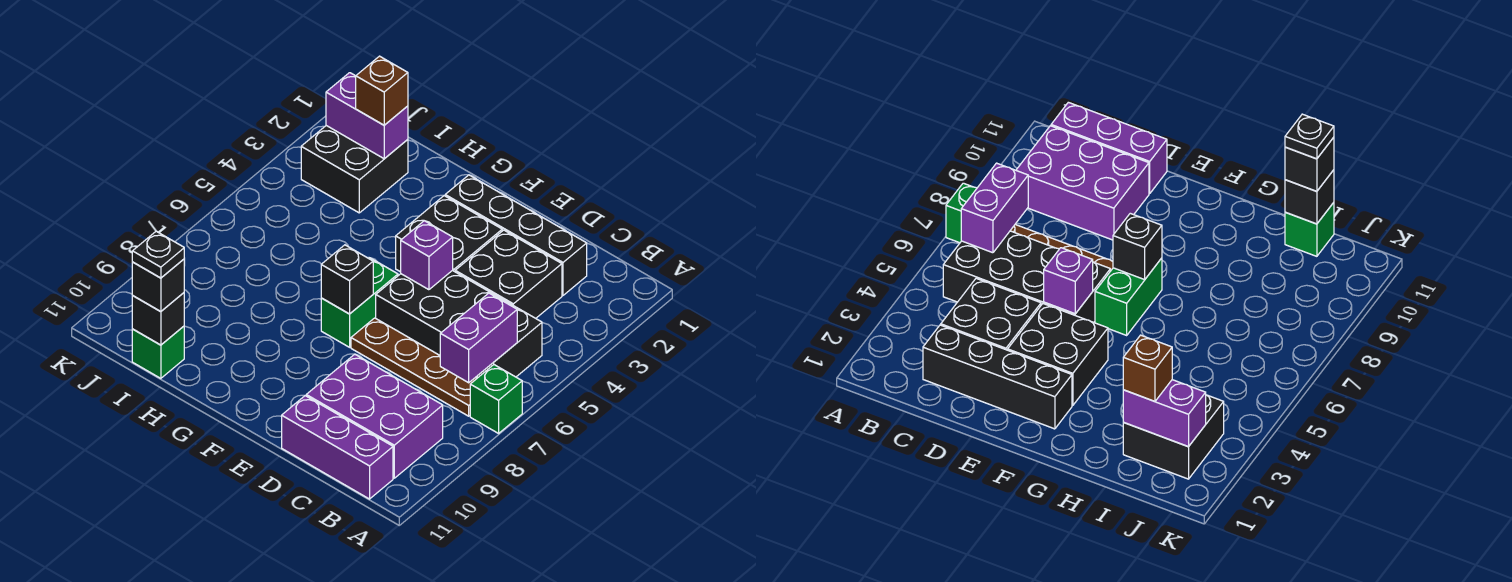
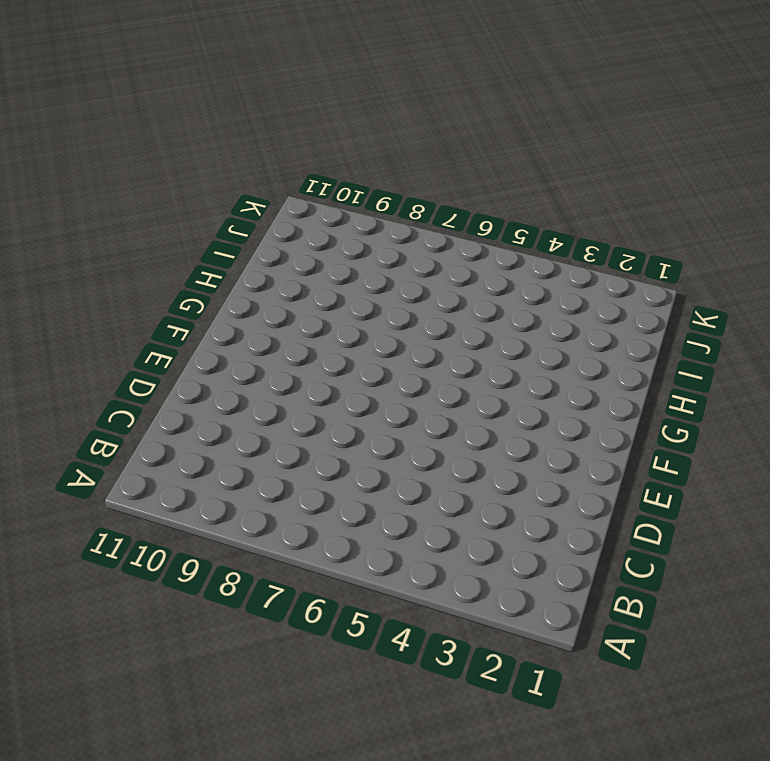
none -> green 1x1 brick [470,365,522,433]
none -> black 2x4 brick [376,270,542,377]
none -> brown 1x4 plate [351,318,478,416]

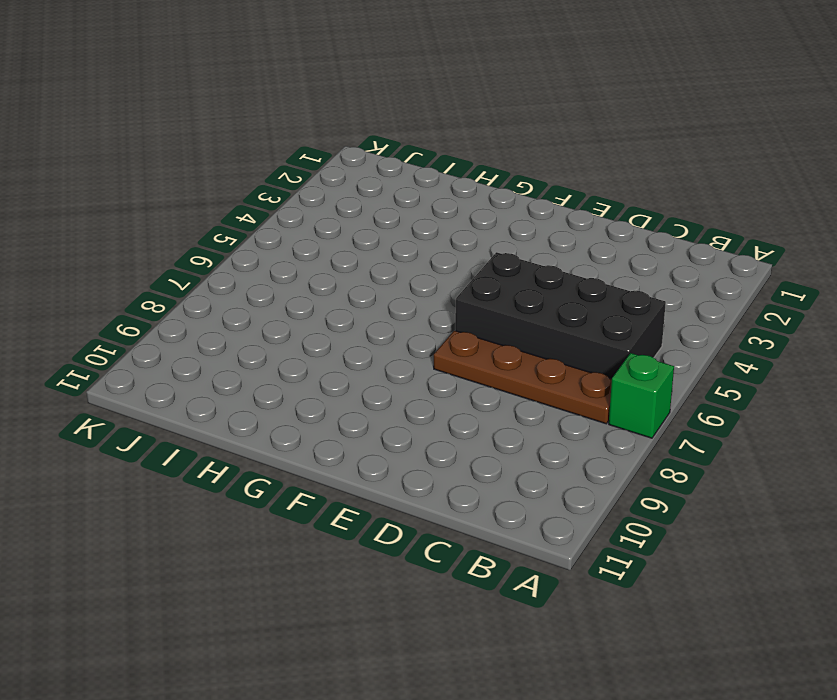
none -> purple 2x3 brick [306,354,443,478]
none -> purple 1x3 brick [282,396,393,499]
none -> black 1x4 brick [445,175,587,295]

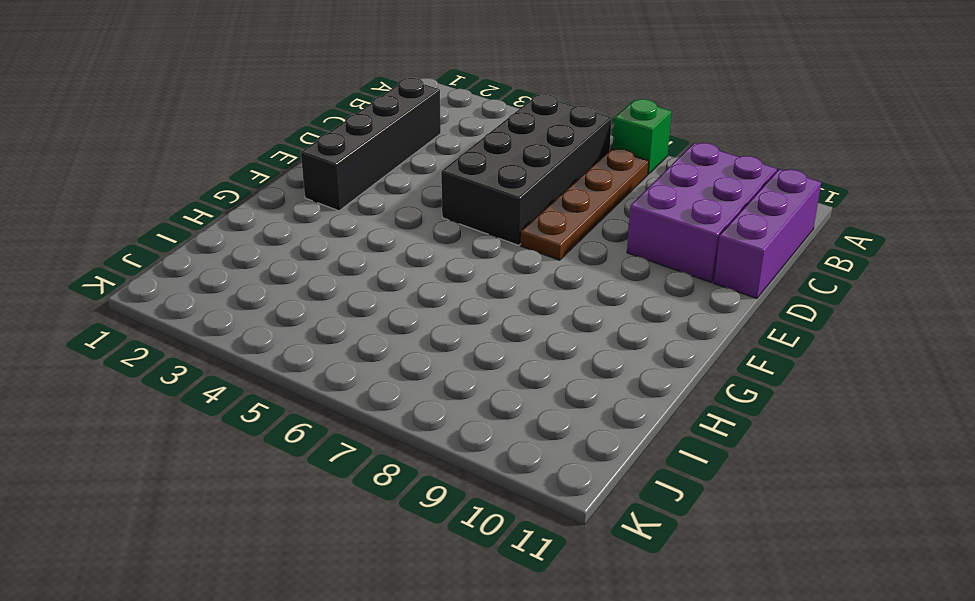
none -> black 2x2 brick [455,230,562,318]
none -> black 2x2 brick [396,196,502,272]
none -> green 1x2 brick [321,258,398,347]

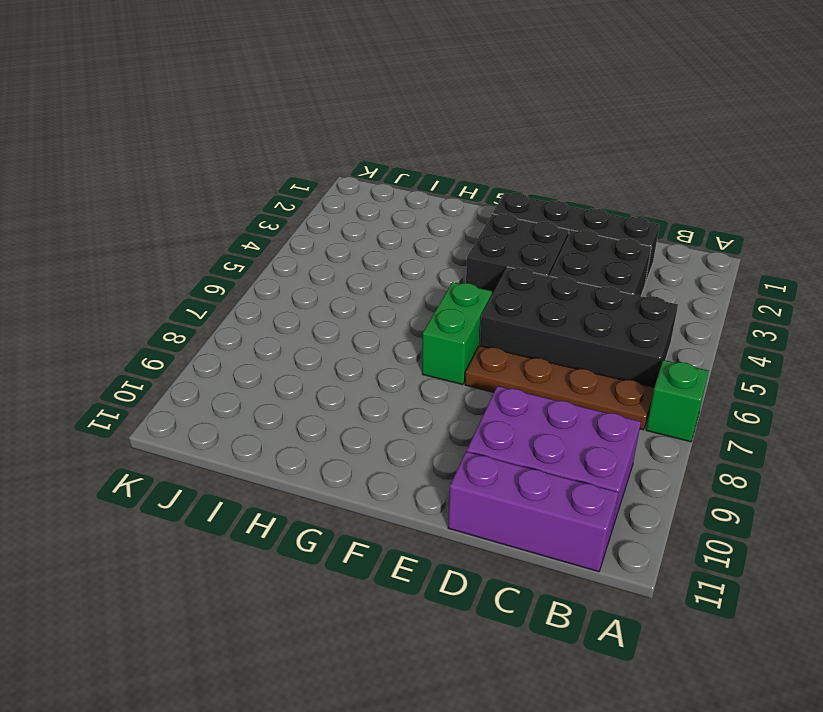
none -> black 2x2 brick [301,126,408,213]
none -> green 1x1 brick [132,326,184,378]
none -> purple 1x2 brick [440,293,517,383]

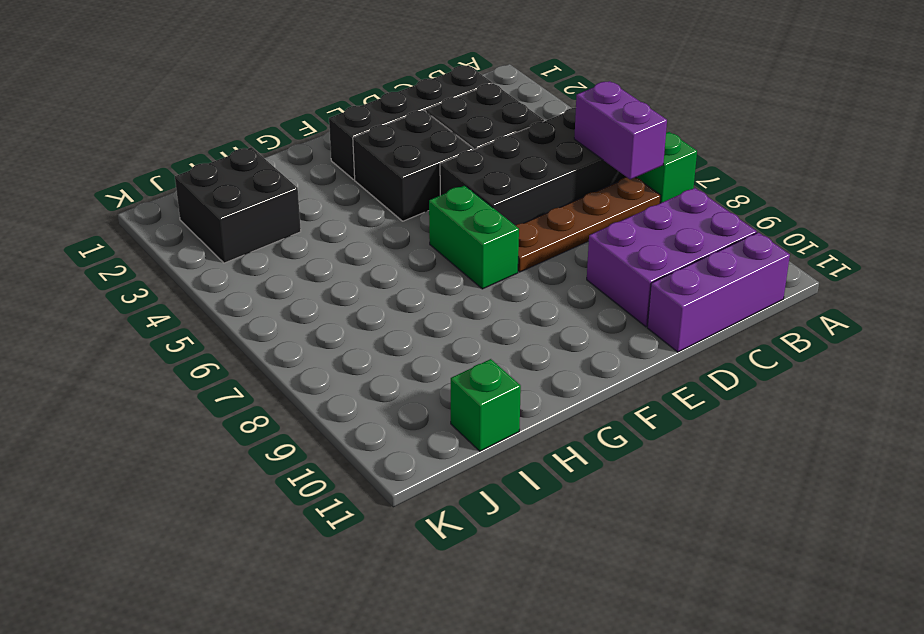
none -> purple 1x1 brick [401,221,453,290]
none -> black 1x1 brick [321,245,373,314]
none -> purple 1x2 brick [326,73,408,159]

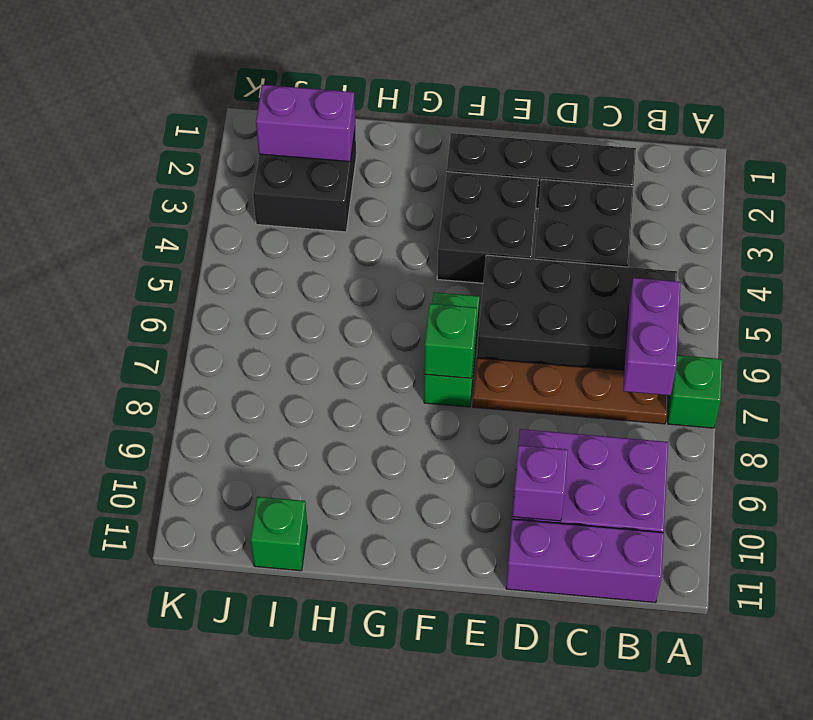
purple 1x1 brick [512,445,568,521] -> purple 1x1 brick moved to [401,221,453,290]
green 1x1 brick [424,304,477,378] -> black 1x1 brick [321,245,373,314]
none -> black 1x1 brick [132,293,184,345]
none -> brown 1x1 brick [356,56,408,125]
none -> black 1x1 brick [132,259,184,312]

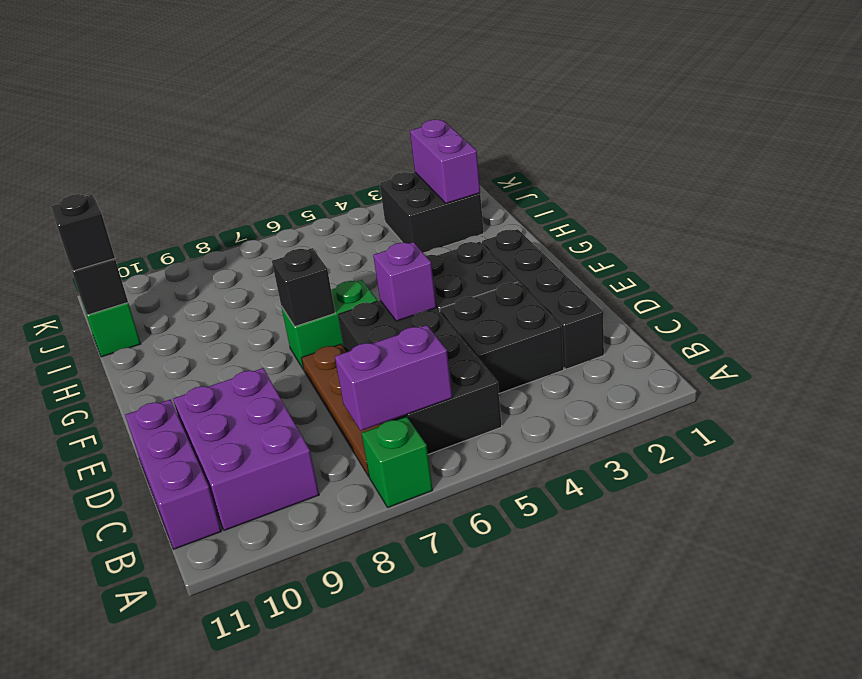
none -> brown 1x1 brick [356,56,408,125]
none -> black 1x1 plate [132,231,184,278]

